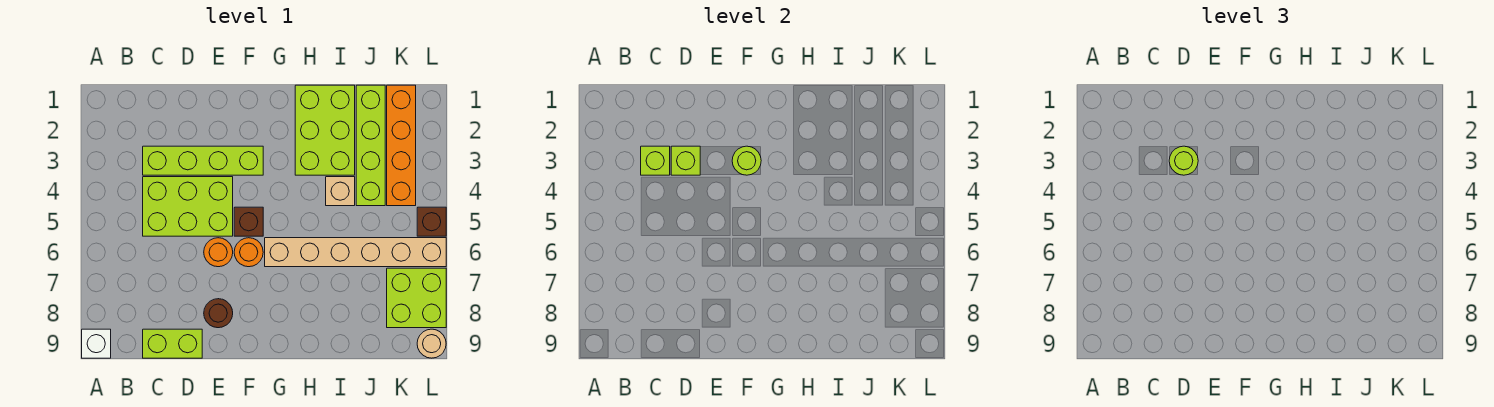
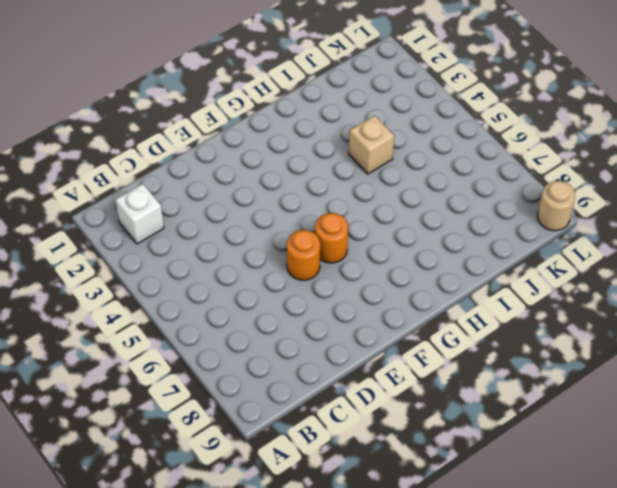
white 1x1 brick [115,184,164,244] -> white 1x1 brick moved to [82,329,111,358]
none -> lime 1x4 brick [143,146,263,175]
none -> lime 2x3 brick [143,177,233,236]
none -> lime 1x2 brick [143,329,202,358]

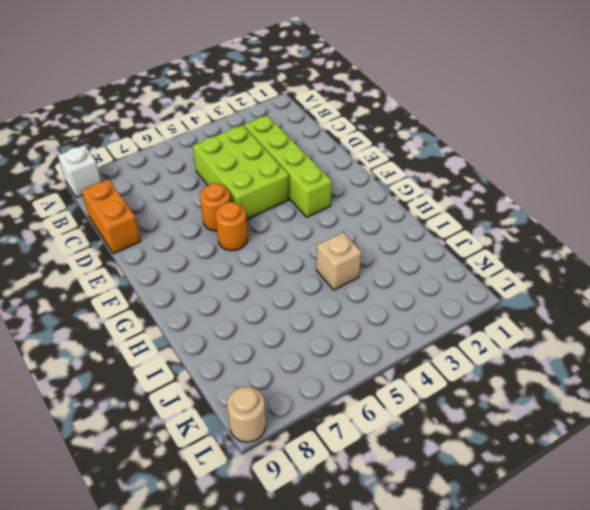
orange 1x2 brick [82,179,141,254] -> lime 1x2 brick [143,329,202,358]
none -> brown 1x1 round brick [204,299,233,328]
none -> brown 1x1 brick [234,207,263,236]
none -> tan 1x6 brick [265,238,446,267]

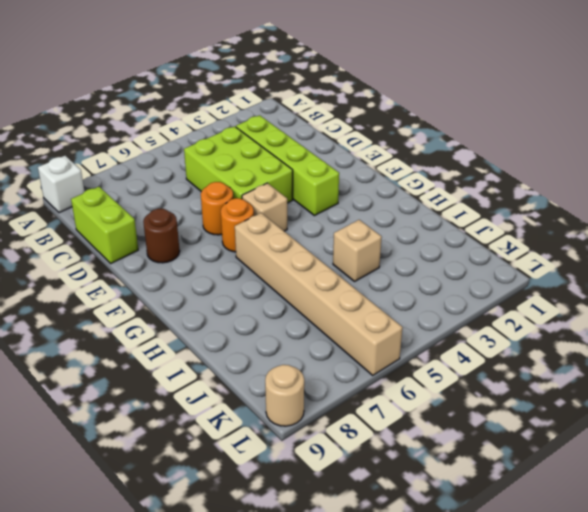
tan 1x1 brick [242,183,287,231] -> brown 1x1 brick [234,207,263,236]
none -> lime 2x3 brick [295,85,355,175]
none -> lime 1x4 brick [356,85,385,206]
none -> orange 1x4 brick [387,85,416,206]

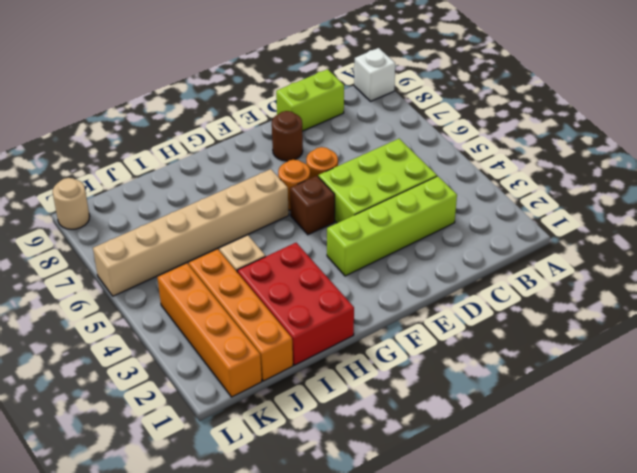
red 2x3 brick [237,243,354,365] -> lime 2x3 brick [295,85,355,175]
orange 1x4 brick [189,249,293,381] -> lime 1x4 brick [356,85,385,206]
none -> lime 2x2 brick [387,268,446,328]
none -> brown 1x1 brick [417,207,446,236]
none -> lime 1x1 brick [641,146,670,175]

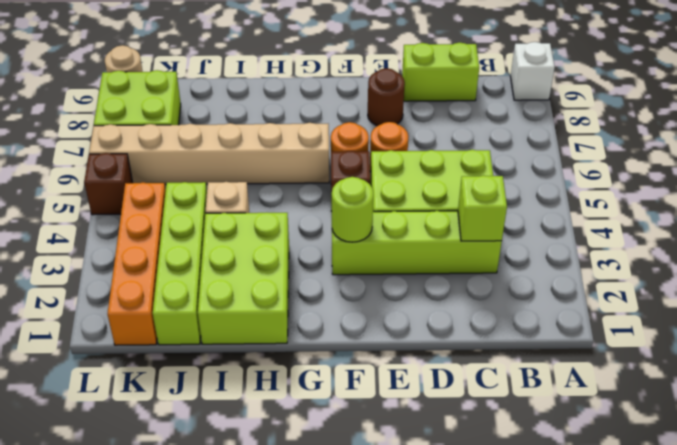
none -> lime 1x1 brick [671,146,700,175]
none -> lime 1x1 round brick [1169,146,1198,175]

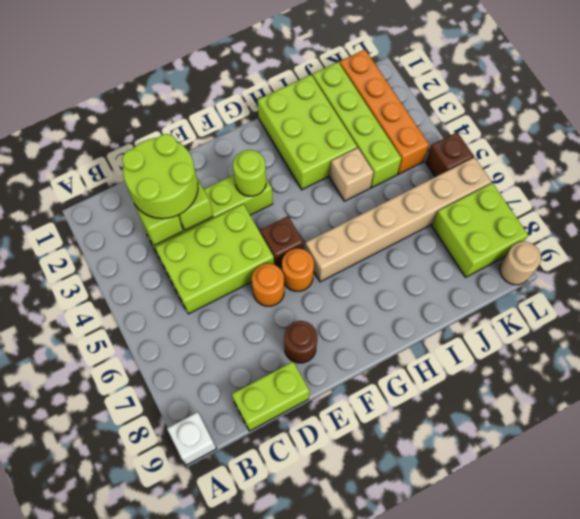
lime 2x2 round brick [122,134,198,219] -> lime 1x1 round brick [1169,146,1198,175]

